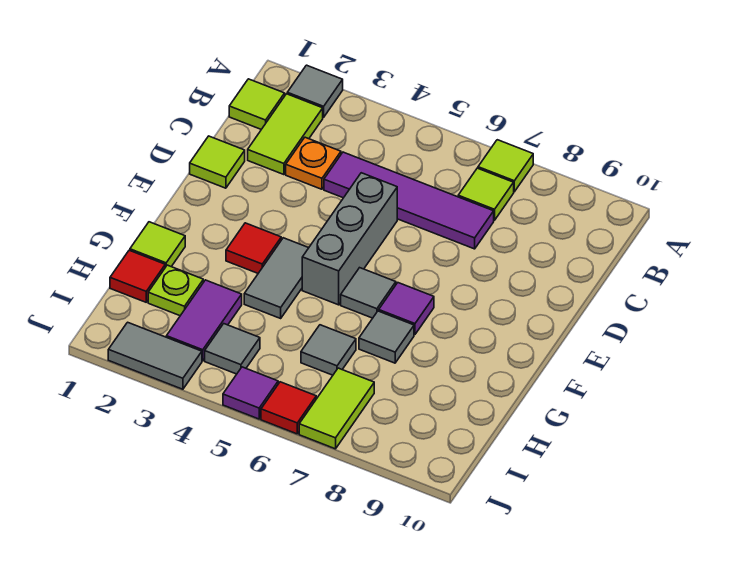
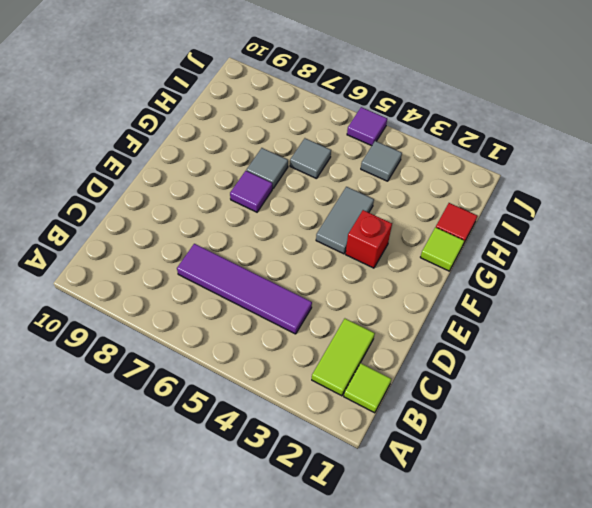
red 1x1 brick [346,210,392,268] -> red 1x1 tile [226,223,281,273]
none -> grey 1x1 tile [287,65,343,117]
none -> lime 1x1 tile [478,140,533,192]
none -> lime 1x1 tile [458,168,514,220]

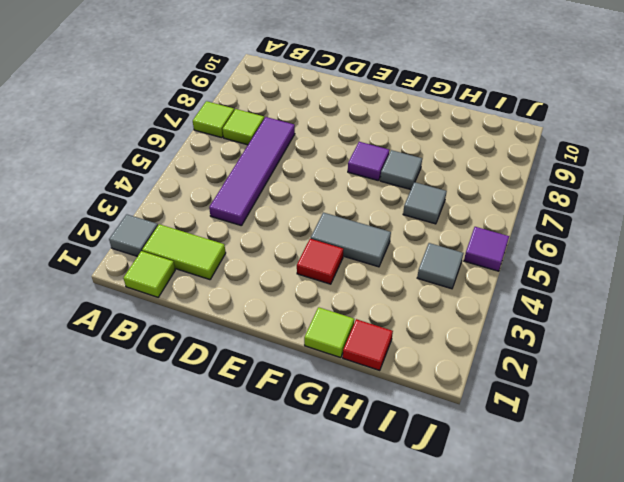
none -> orange 1x1 plate [286,137,341,189]
none -> lime 1x1 tile [190,136,245,188]
none -> grey 1x3 brick [302,173,397,305]

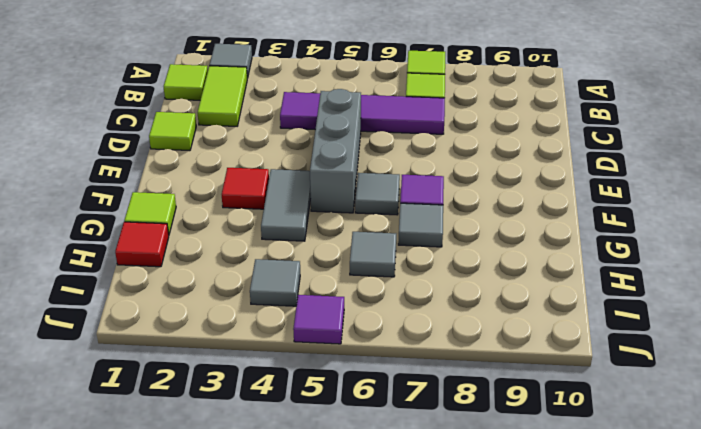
none -> orange 1x1 plate [286,137,341,189]
none -> lime 1x1 plate [148,265,203,316]
none -> purple 1x2 tile [166,280,242,361]

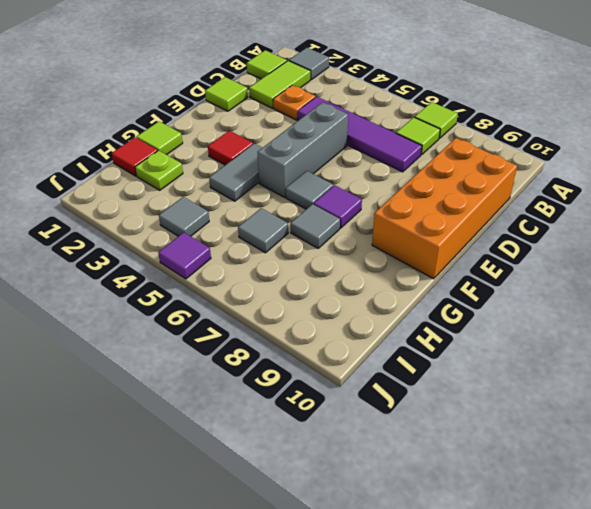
orange 2x4 brick [372,138,517,279] -> none
none -> purple 1x2 tile [166,280,242,361]
none -> lime 1x2 tile [299,368,374,449]
none -> grey 1x2 tile [108,322,202,389]

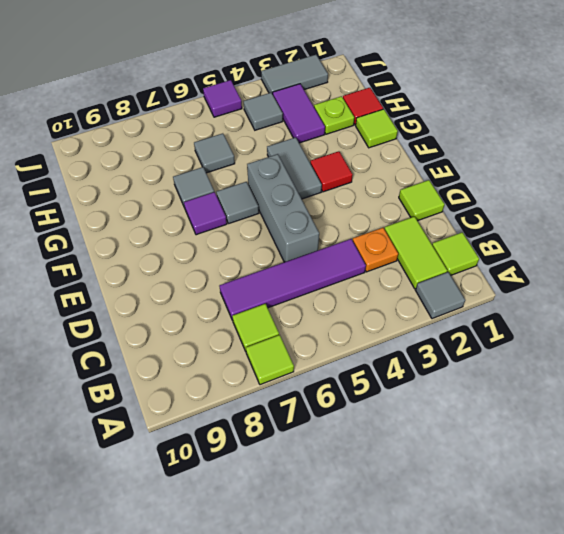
none -> lime 1x2 tile [299,368,374,449]
none -> red 1x1 tile [261,382,316,434]

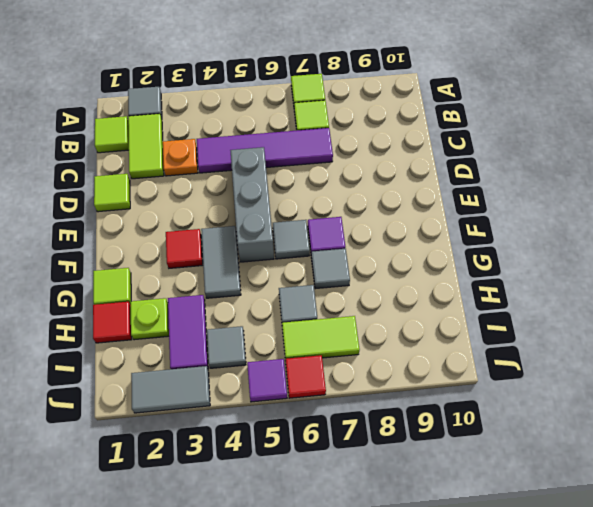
lime 1x2 tile [282,316,360,360] -> lime 1x2 tile turned to [299,368,374,449]

